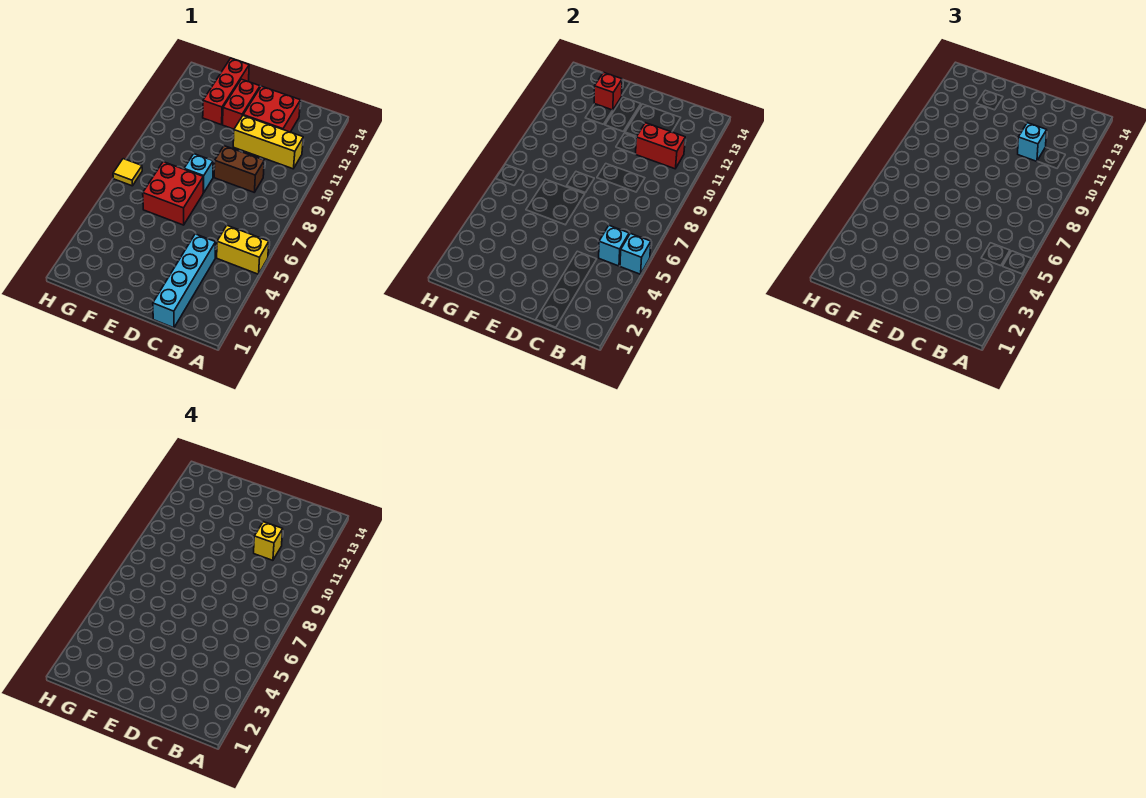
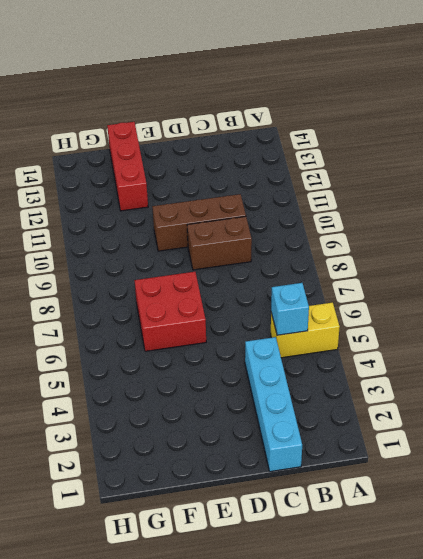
brown 1x3 brick [152,194,246,251] -> none
none -> yellow 1x3 brick [233,116,303,169]
none -> red 2x2 brick [243,86,300,132]
none -> cyan 1x1 brick [184,154,213,193]

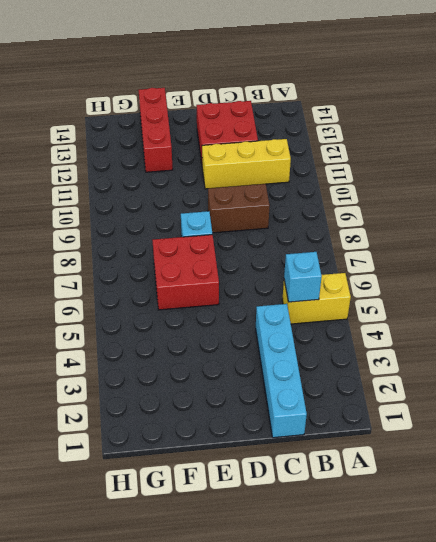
none -> red 1x2 brick [223,79,260,129]
none -> yellow 1x1 tile [113,159,142,186]
none -> cyan 1x1 brick [620,233,651,274]

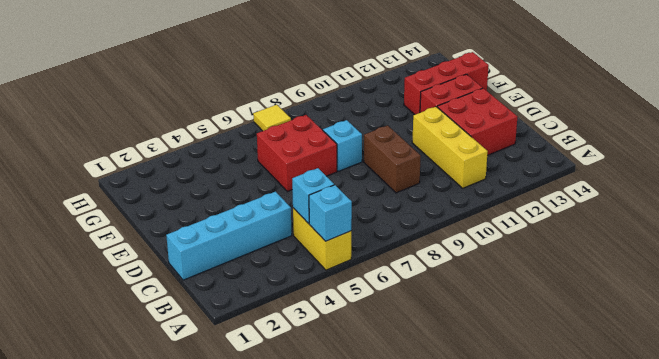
none -> red 1x2 brick [636,123,685,169]
none -> red 1x1 brick [594,72,622,110]
none -> cyan 1x1 brick [1018,123,1047,161]

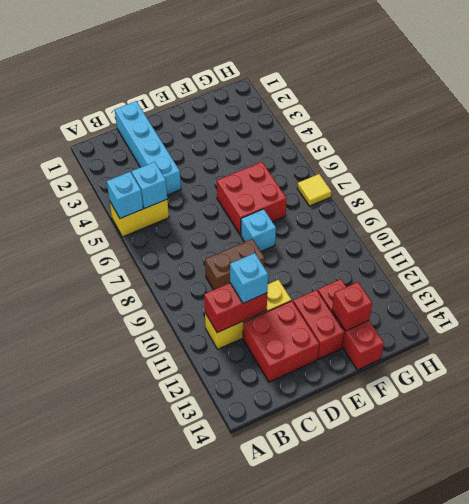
none -> yellow 1x1 brick [254,522,283,560]

